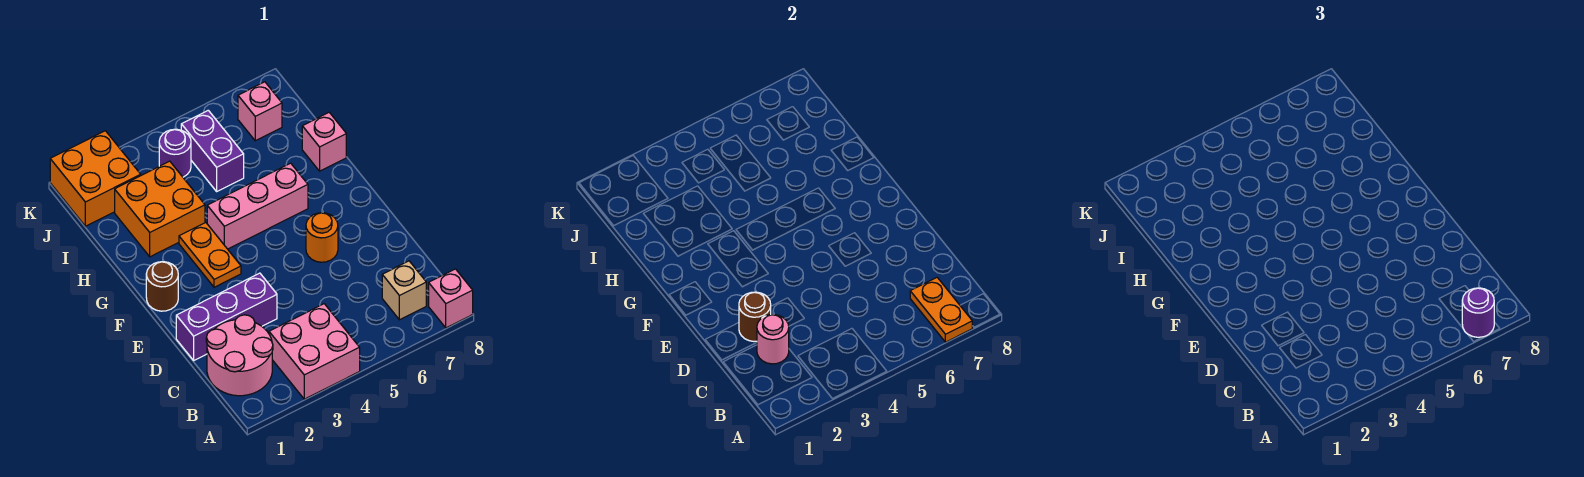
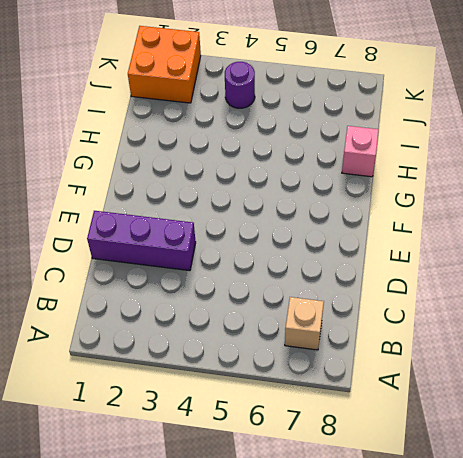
none -> pink 2x2 brick [269,304,360,399]
none -> pink 1x1 brick [429,269,473,328]
none -> pink 2x2 round brick [206,315,273,396]

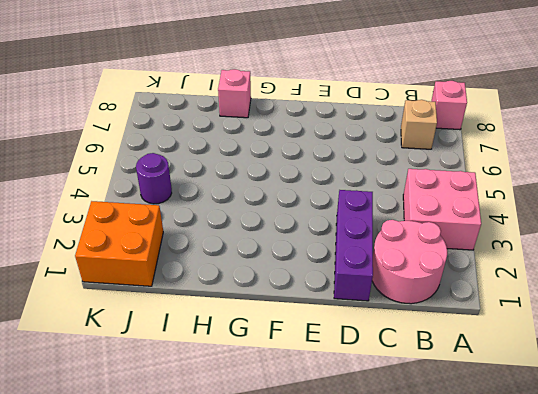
none -> orange 1x1 round brick [306,213,338,262]
none -> brown 1x1 round brick [146,262,178,311]
none -> orange 1x2 plate [179,223,241,287]

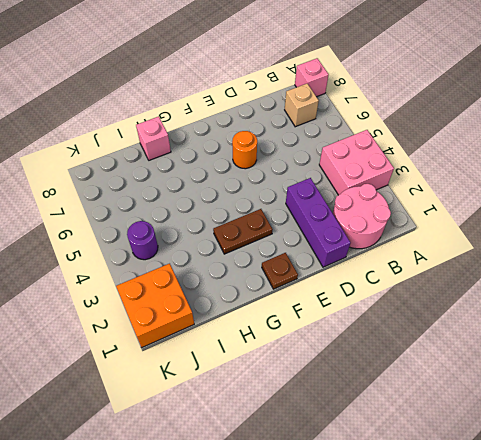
brown 1x1 plate [262,253,298,289] -> brown 1x1 round brick [146,262,178,311]
brown 1x2 plate [213,209,273,254] -> orange 1x2 plate [179,223,241,287]
none -> pink 1x3 brick [207,163,308,249]
none -> orange 2x2 brick [115,161,205,257]
none -> purple 1x2 brick [181,110,244,191]

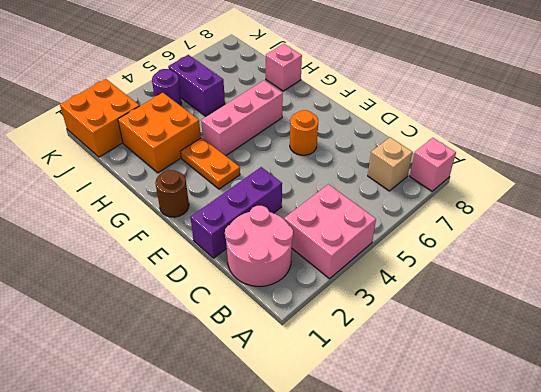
none -> pink 1x1 brick [238,82,282,141]
none -> orange 1x2 plate [910,278,972,342]
none -> pink 1x1 round brick [757,315,789,364]

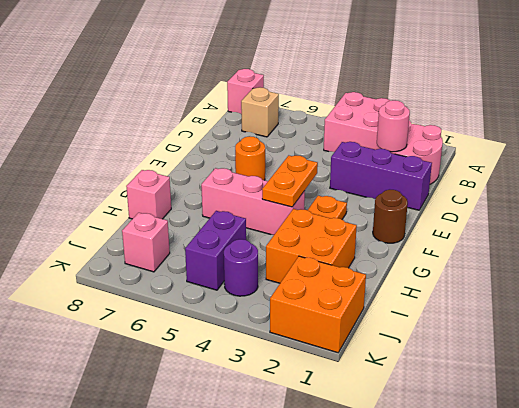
orange 1x2 plate [262,155,318,207] -> orange 1x2 plate moved to [910,278,972,342]
none -> brown 1x1 round brick [739,292,771,341]
none -> purple 1x1 round brick [1462,288,1494,337]

